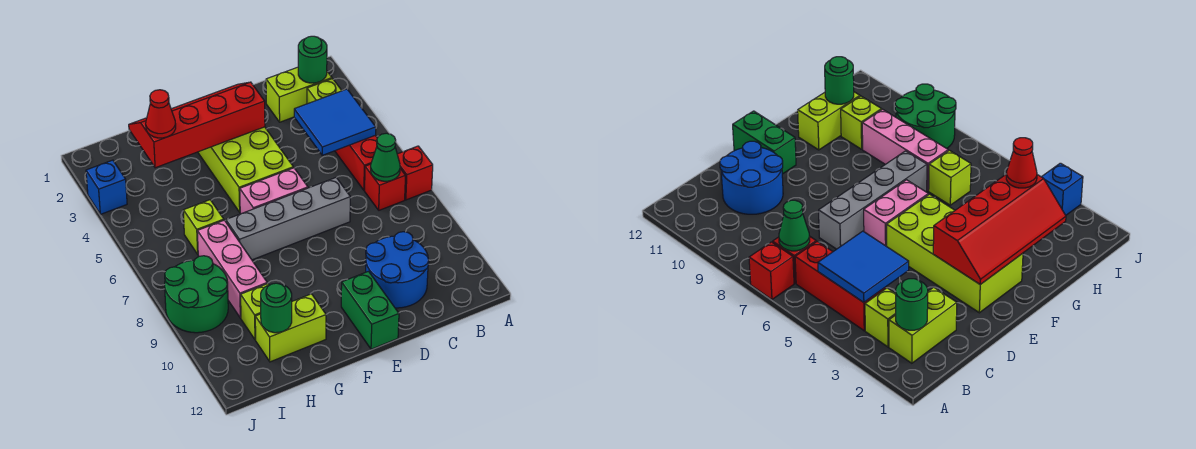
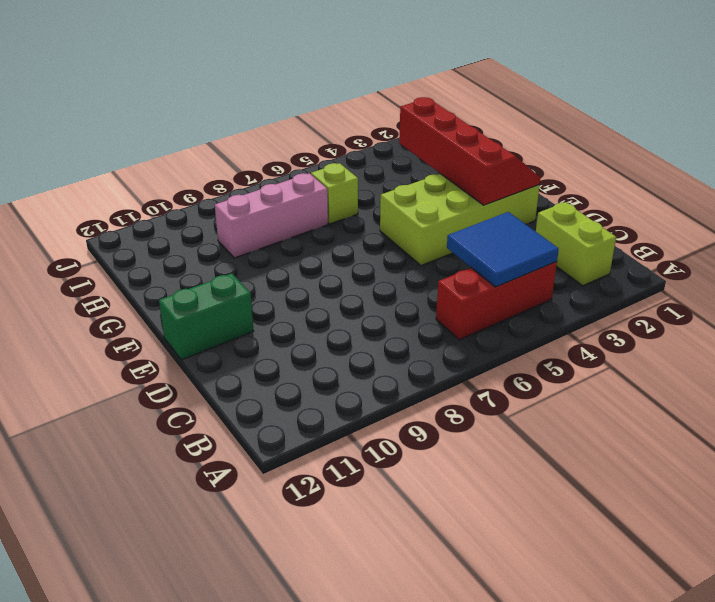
none -> red 1x1 brick [397,146,433,200]
none -> lime 1x1 brick [307,79,342,104]
none -> red 1x1 brick [365,164,405,210]

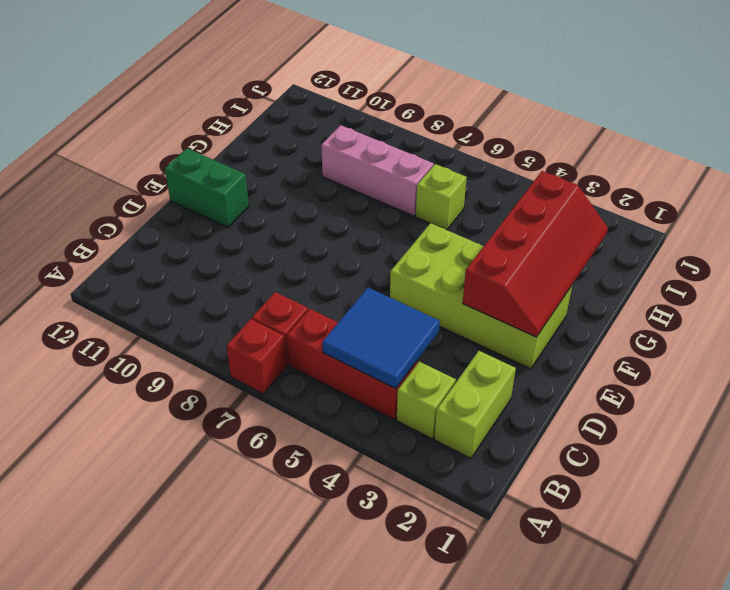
none -> blue 2x2 round brick [366,232,429,308]
none -> grey 1x4 brick [226,178,350,260]
none -> pink 1x2 brick [240,168,308,214]

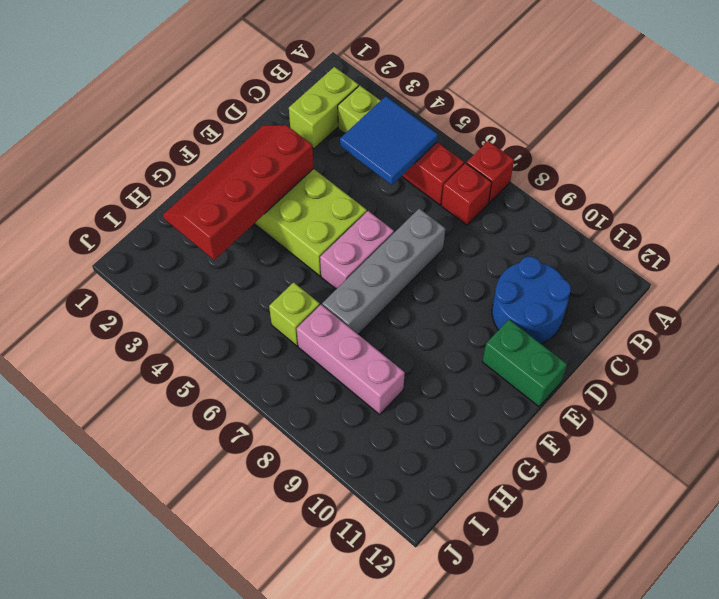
none -> lime 1x2 brick [255,294,326,362]
none -> lime 1x1 brick [241,283,269,340]
none -> green 2x2 round brick [165,256,228,333]

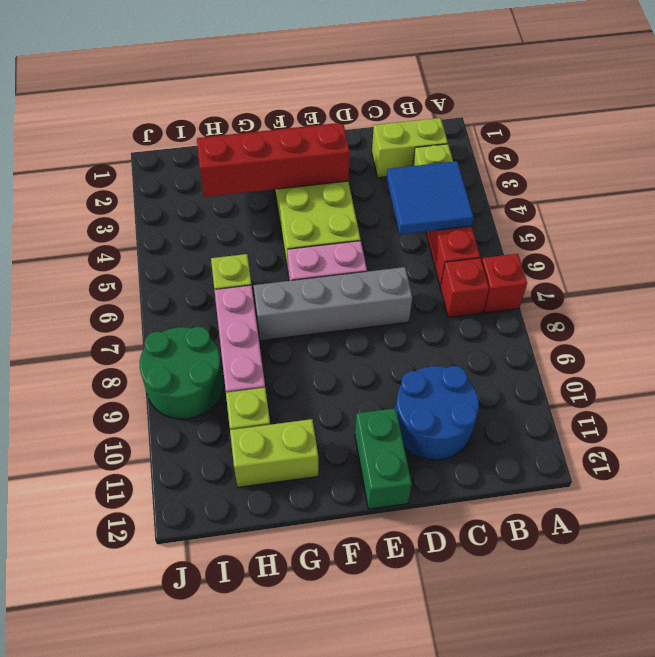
none -> blue 1x1 brick [86,160,127,214]
none -> green 1x1 round brick [298,36,327,83]
none -> green 1x1 cone [371,133,400,181]

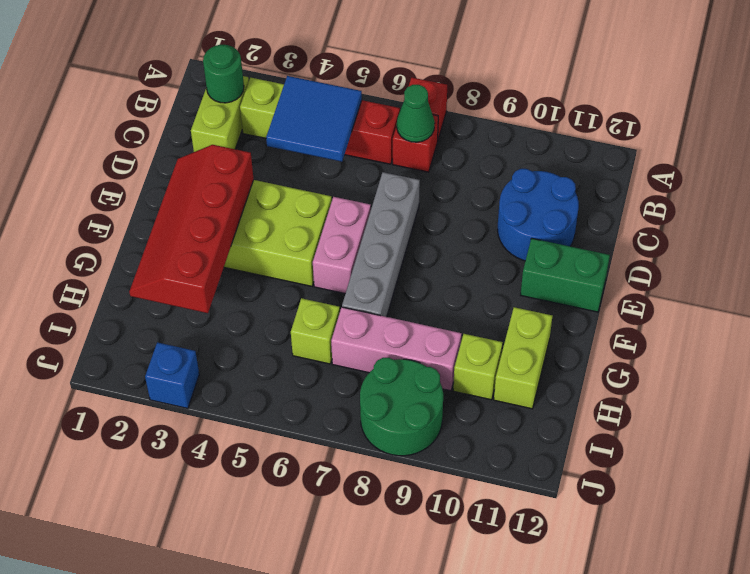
none -> green 1x1 round brick [261,283,292,333]
none -> red 1x1 cone [146,90,176,138]

